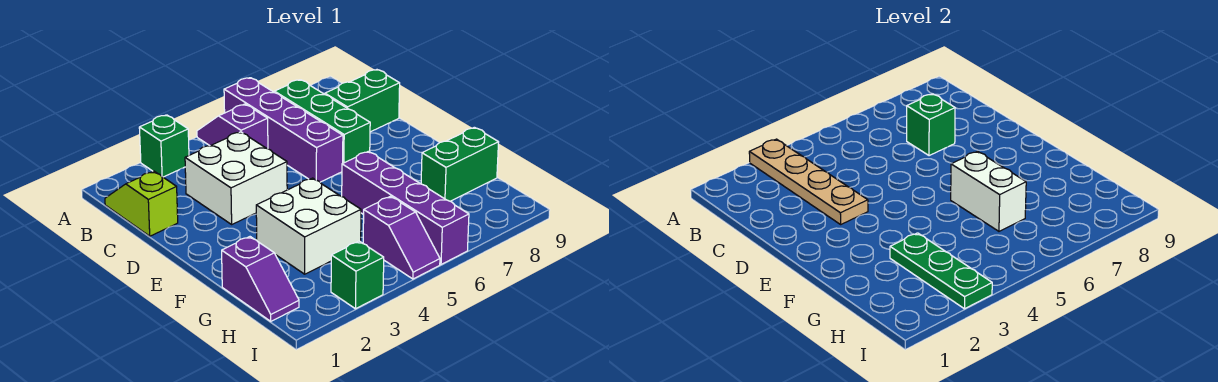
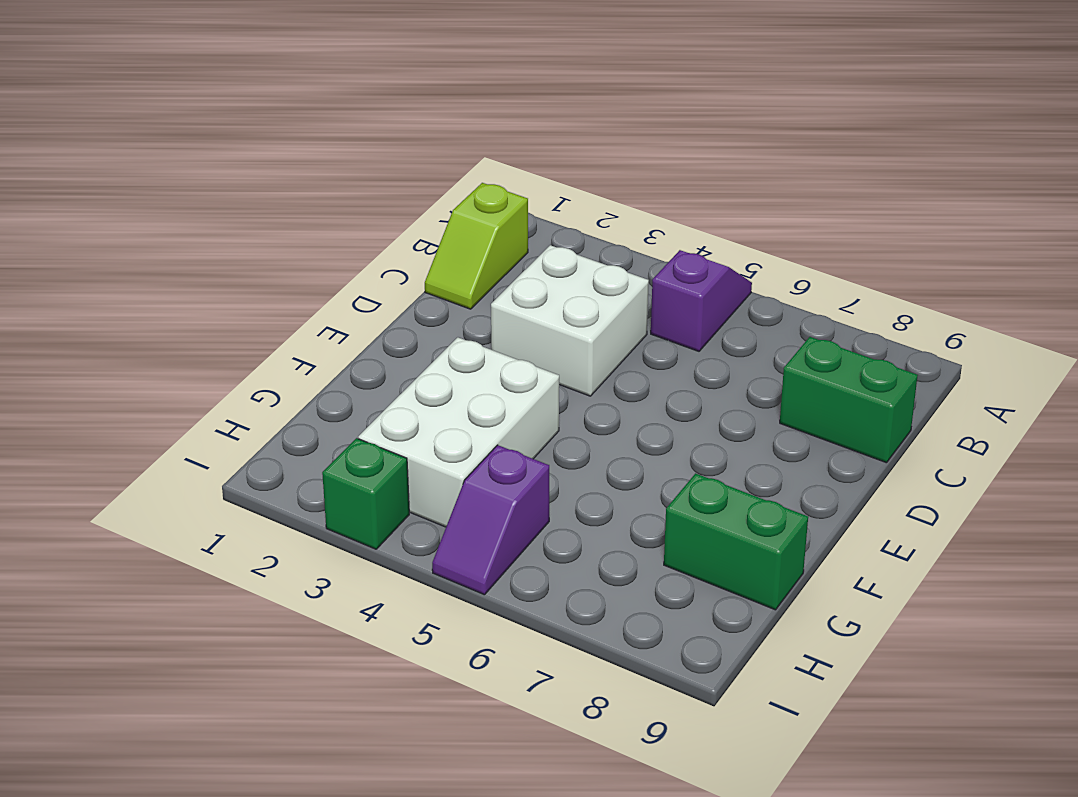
lime 1x2 slope [425,183,528,309] -> lime 1x2 slope turned to [105,171,178,236]
white 2x3 brick [358,337,559,527] -> white 2x2 brick [256,178,361,274]
none -> green 1x1 brick [139,115,189,177]
none -> purple 1x4 brick [224,78,343,182]
none -> green 1x3 brick [274,80,370,163]

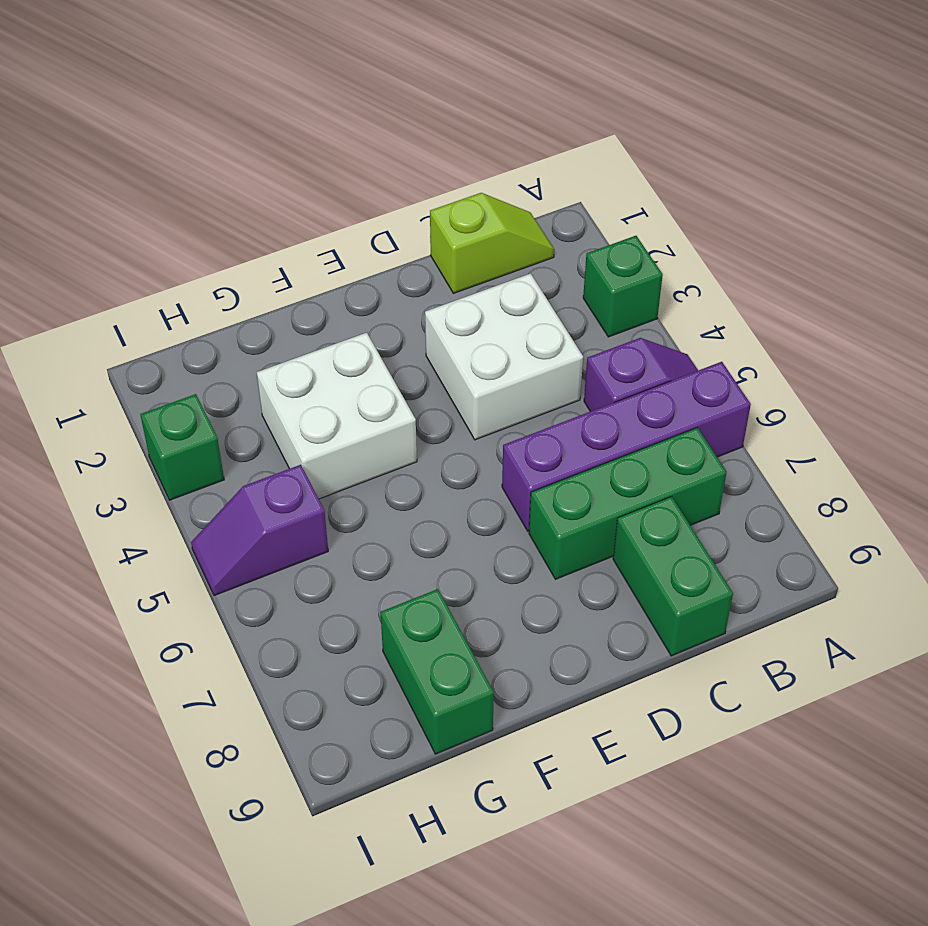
none -> purple 1x4 brick [342,151,469,264]
none -> purple 1x2 slope [222,237,299,321]
none -> tan 1x4 plate [749,139,868,224]

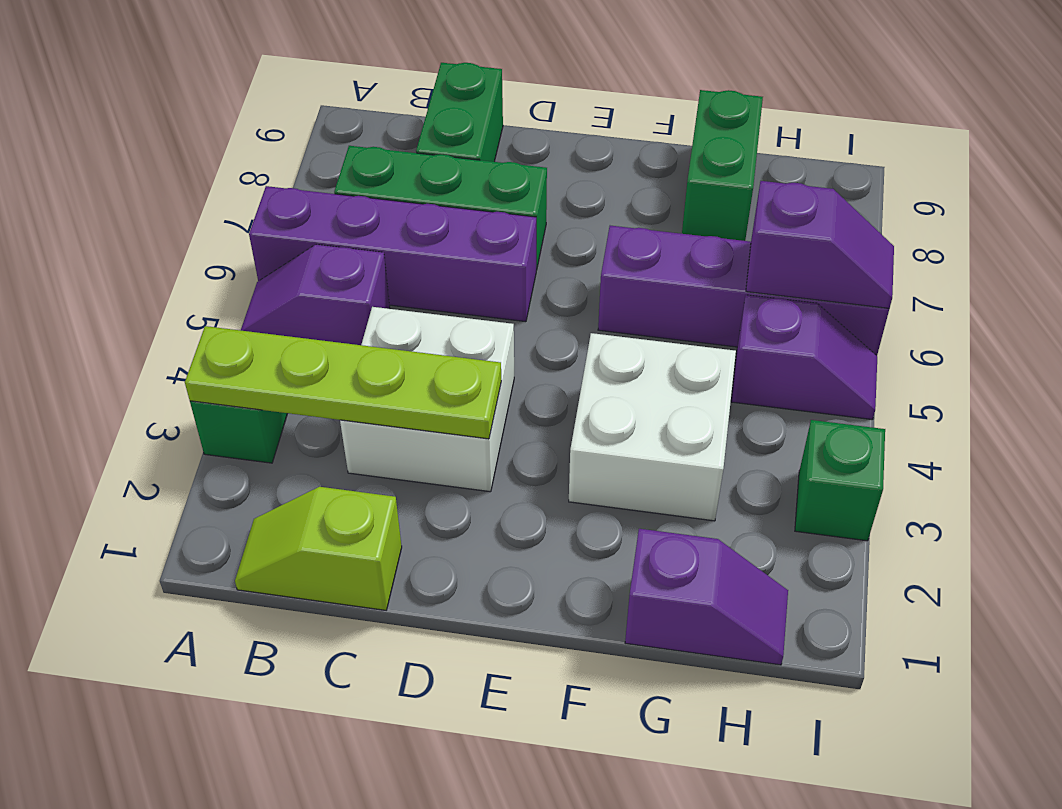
lime 1x4 plate [185,326,501,439] -> tan 1x4 plate [749,139,868,224]
purple 1x2 slope [746,181,894,308] -> none
none -> green 1x1 brick [907,94,955,156]
none -> white 1x2 brick [951,151,1026,231]
none -> green 1x3 plate [890,233,992,309]

